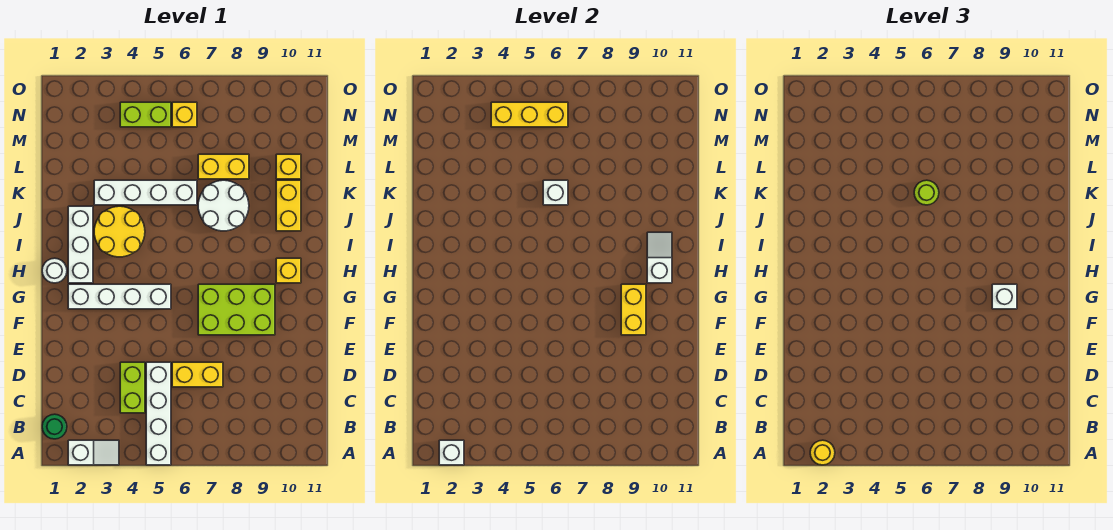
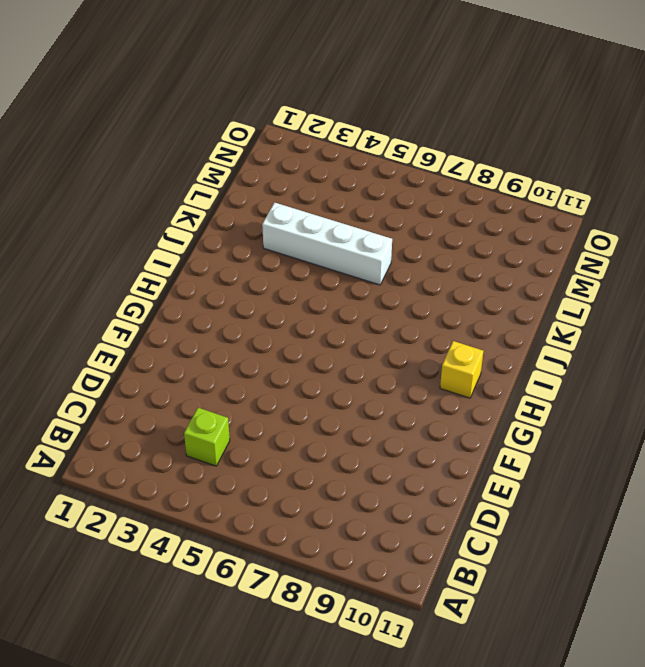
lime 1x1 brick [184,408,230,466] -> lime 1x2 brick [120,362,145,413]
none -> white 1x2 slope [68,440,119,465]
none -> white 1x4 brick [146,362,171,465]
none -> green 1x1 round brick [42,414,67,439]

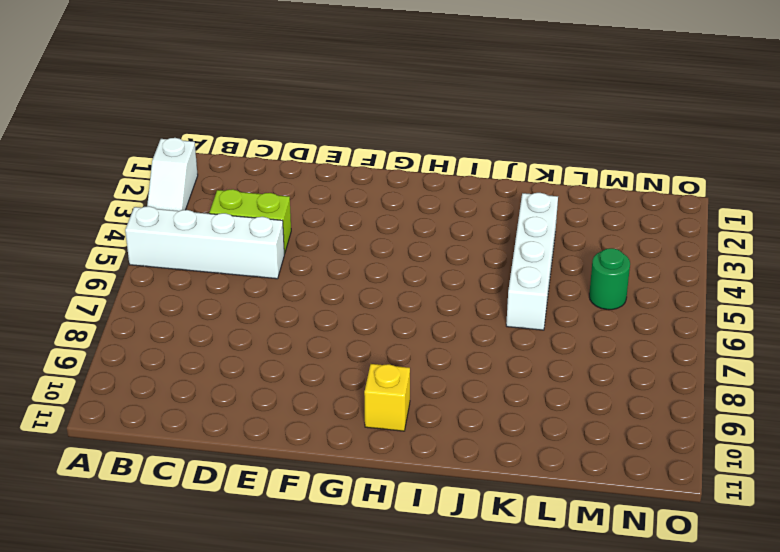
green 1x1 round brick [589,248,630,310] -> green 1x1 round brick moved to [42,414,67,439]
none -> yellow 1x2 brick [172,362,223,387]
none -> lime 2x3 brick [198,284,275,335]
none -> white 1x4 brick [68,284,171,309]

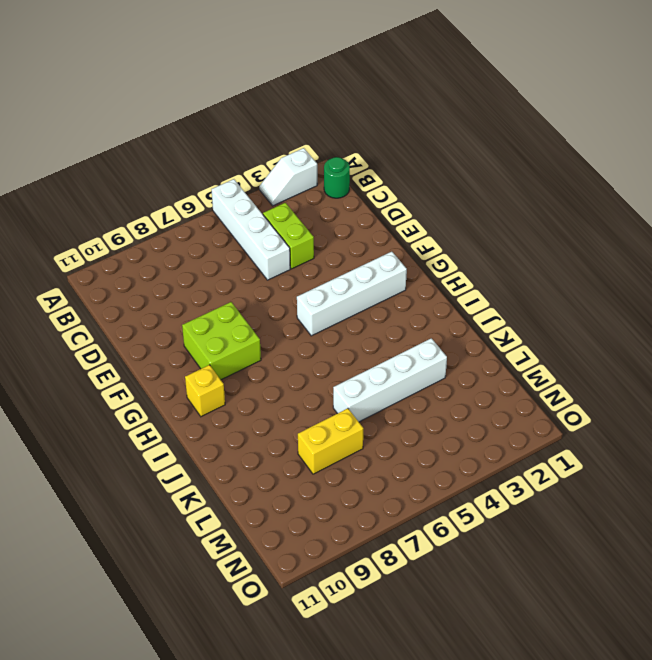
lime 2x2 brick [182,302,261,380] -> lime 2x3 brick [198,284,275,335]
none -> yellow 1x2 brick [172,362,223,387]
none -> white 1x1 round brick [42,258,67,283]
none -> white 1x3 brick [68,206,93,283]

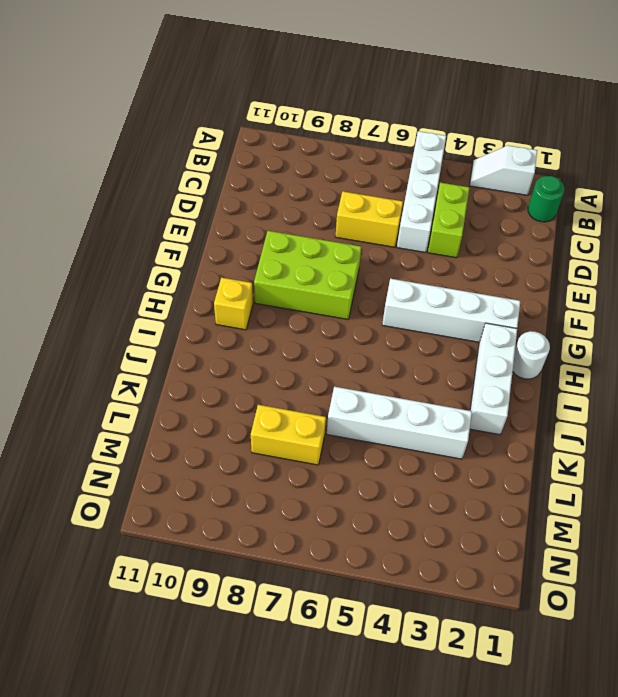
none -> yellow 2x2 round brick [94,206,145,257]
none -> white 2x2 round brick [198,180,249,231]
none -> yellow 1x2 brick [276,180,301,231]

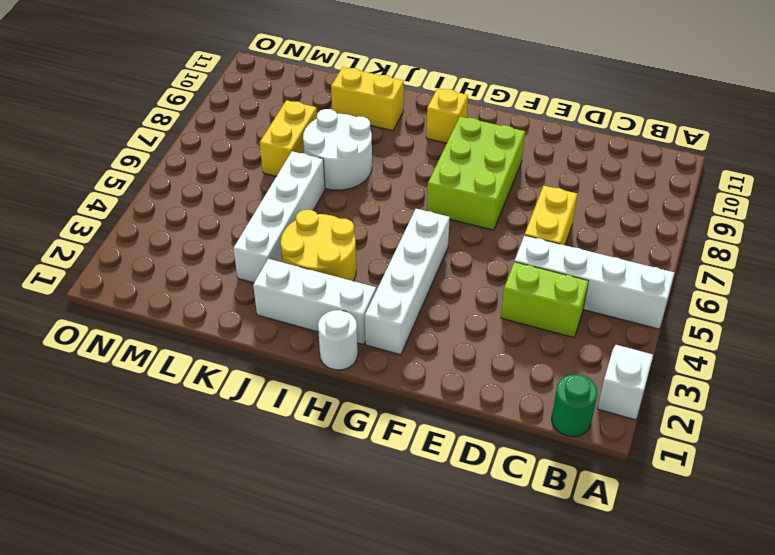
none -> yellow 1x1 brick [276,154,301,179]
none -> lime 1x2 brick [120,102,171,127]
none -> yellow 1x1 brick [172,102,197,127]

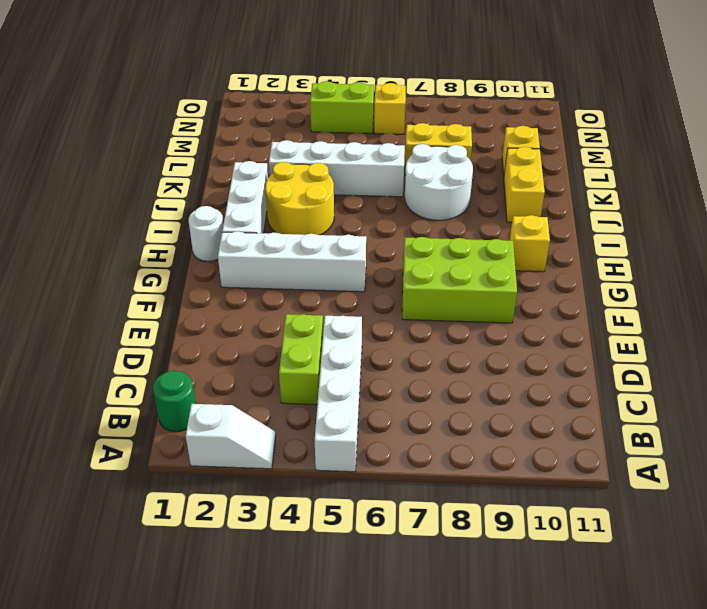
none -> yellow 1x2 brick [172,362,223,387]
none -> white 1x1 brick [439,440,464,465]
none -> yellow 1x2 brick [621,284,646,335]

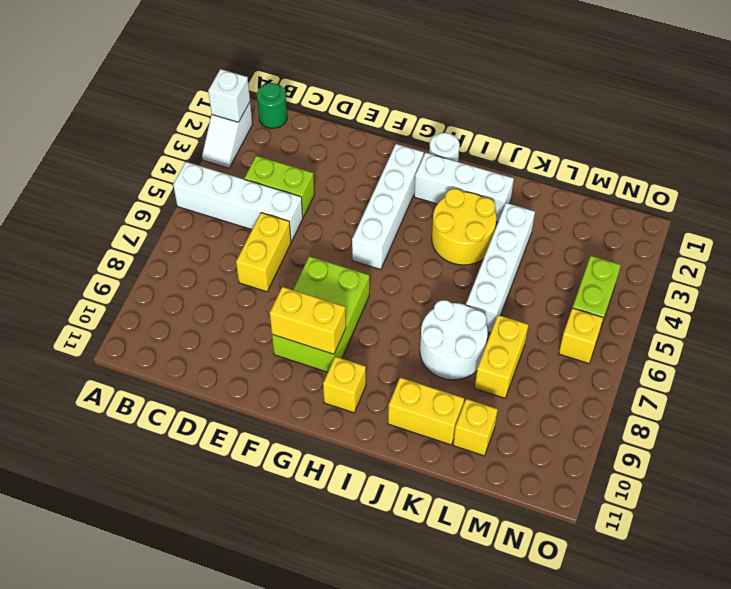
none -> white 1x2 slope [647,232,672,283]
none -> white 1x1 brick [543,180,568,205]
none -> yellow 1x3 brick [491,102,568,127]

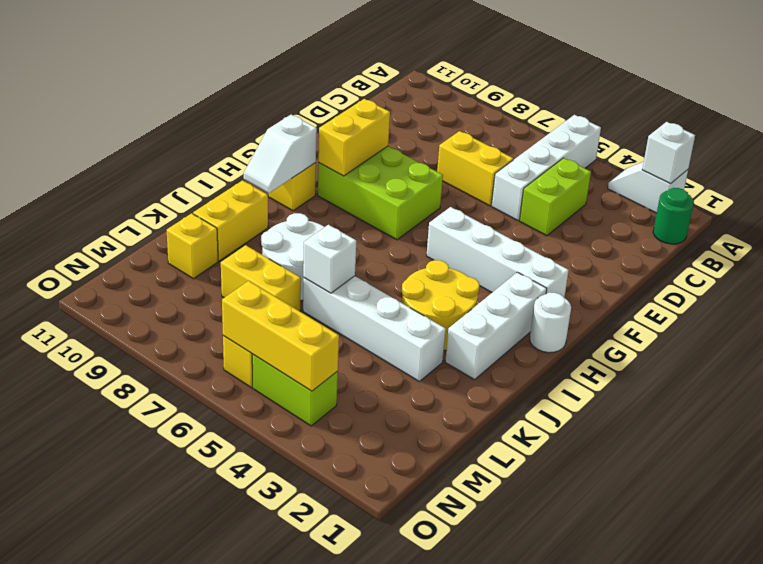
none -> yellow 1x1 round brick [810,440,835,465]
none -> white 1x1 brick [992,284,1017,309]
none -> lime 1x1 round brick [914,180,939,205]

